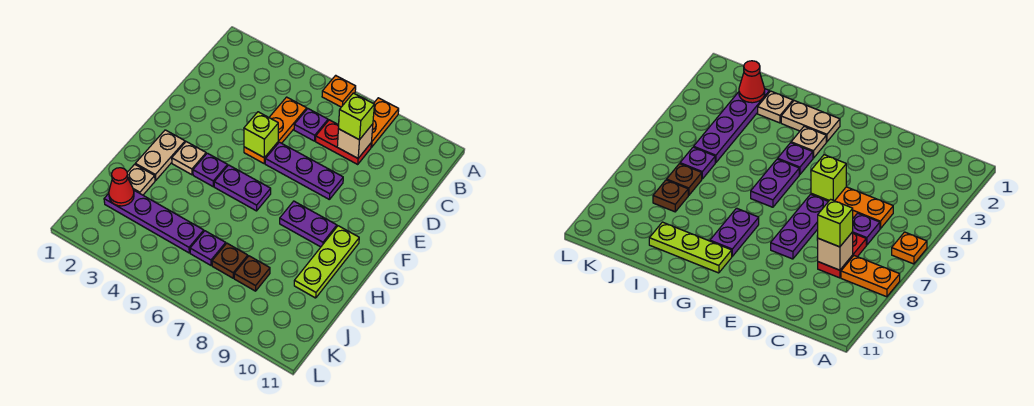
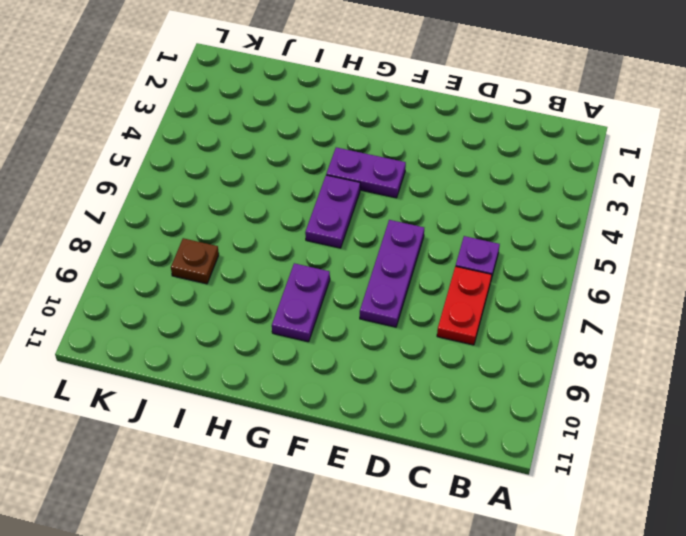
purple 1x2 plate [326,147,406,198] -> purple 1x1 plate [193,153,228,187]
none -> orange 1x1 plate [322,75,356,107]
none -> orange 1x2 plate [371,98,399,147]
none -> orange 1x3 plate [244,97,307,163]

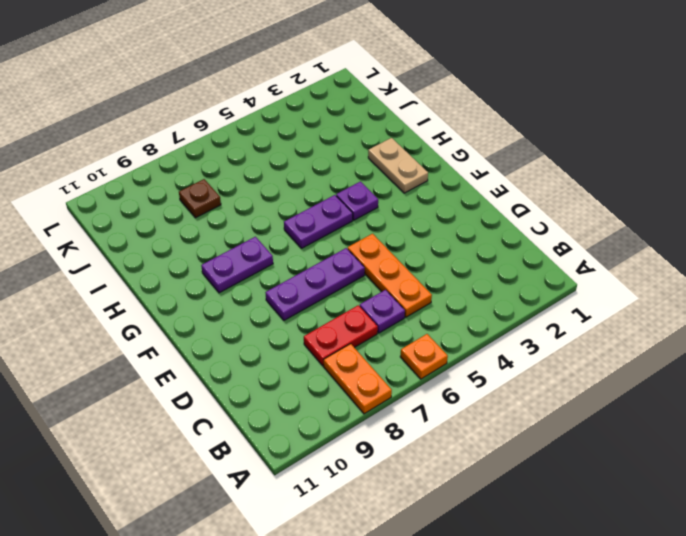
none -> tan 1x1 plate [172,142,206,175]
none -> lime 1x3 plate [294,226,359,298]
none -> tan 1x1 plate [127,164,155,195]

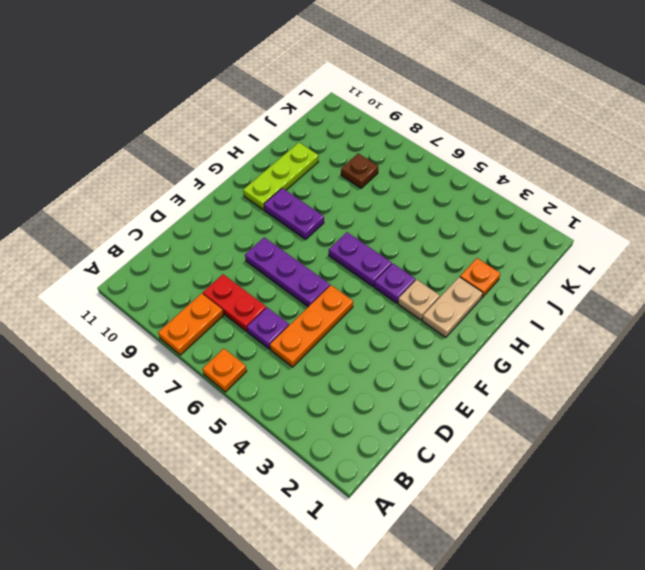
orange 1x1 plate [460,258,500,298] -> tan 1x1 plate [127,164,155,195]
none -> purple 1x4 plate [104,191,204,253]
none -> purple 1x1 plate [190,231,226,265]
none -> brown 1x1 plate [212,243,248,278]

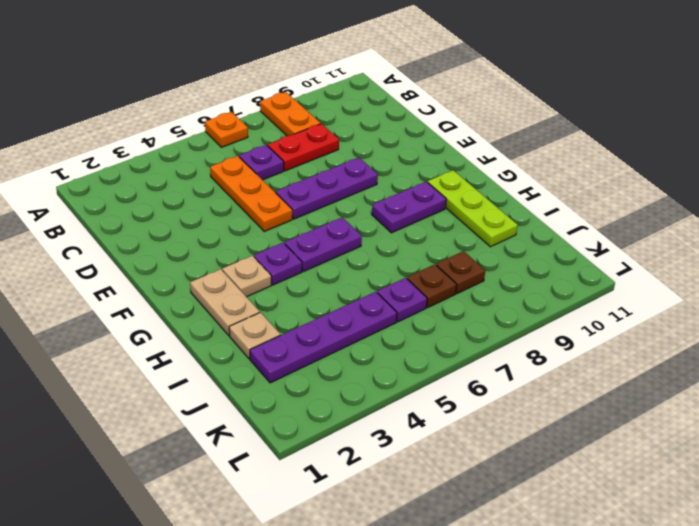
none -> tan 1x1 brick [337,124,373,158]
none -> lime 1x1 brick [244,112,278,158]
none -> red 1x1 cone [109,168,134,206]

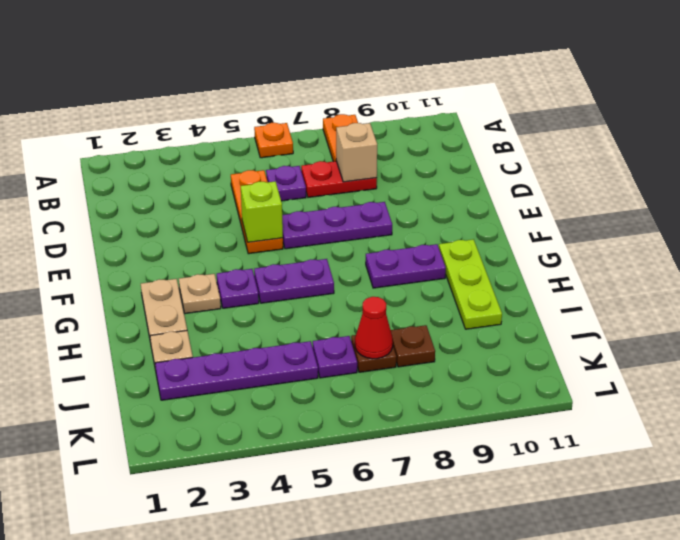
red 1x1 cone [355,297,393,359] -> red 1x1 cone moved to [109,168,134,206]
none -> lime 1x1 brick [338,93,374,140]

